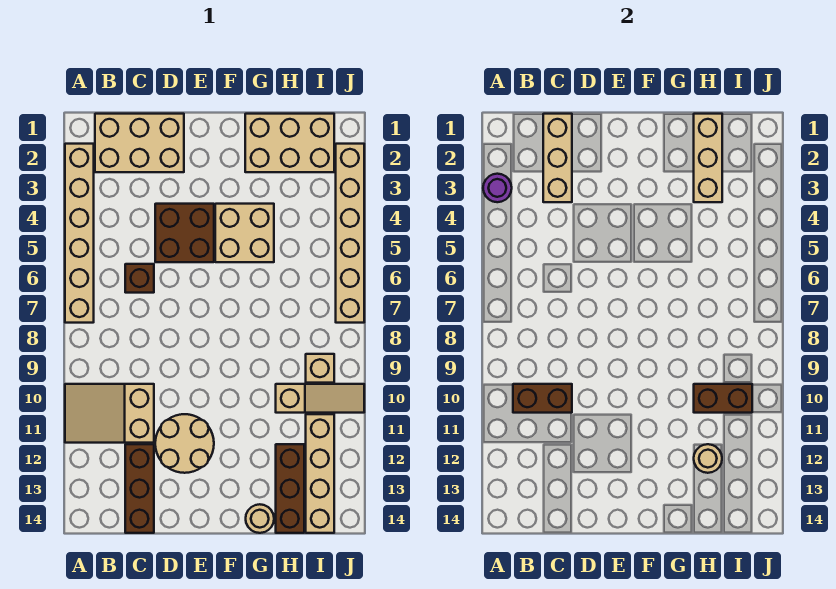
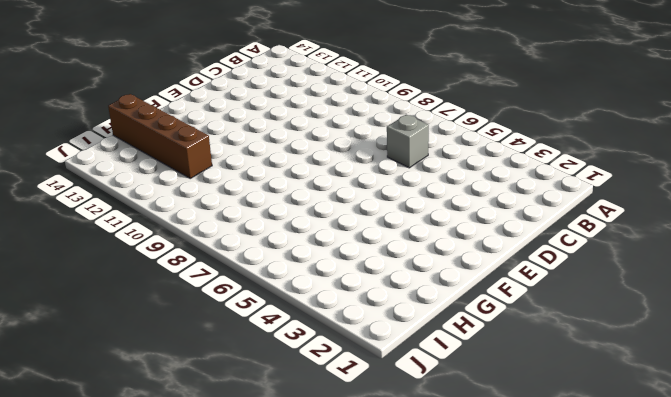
grey 1x1 brick [387,115,429,168] -> brown 1x1 brick [125,264,154,293]
brown 1x4 brick [108,94,212,178] -> brown 1x3 brick [276,444,304,533]
none -> tan 1x6 brick [65,144,94,323]
none -> tan 2x3 slope [65,384,154,443]
none -> tan 2x3 brick [95,114,184,172]

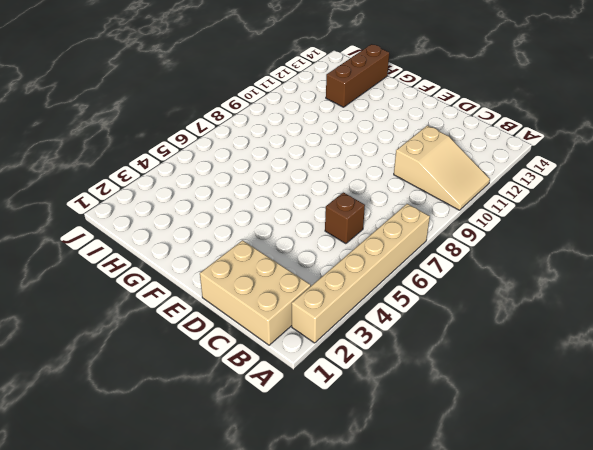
none -> brown 1x3 brick [125,444,154,533]
none -> brown 2x2 brick [155,204,214,262]
none -> tan 2x2 round brick [155,414,214,473]

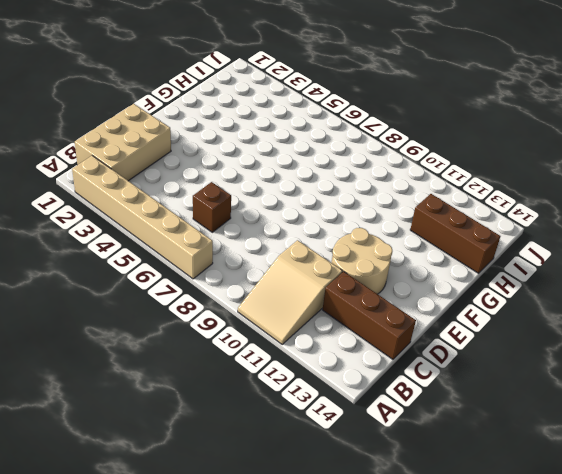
none -> brown 2x2 brick [155,204,214,262]
none -> tan 2x2 brick [215,204,274,262]
none -> tan 2x3 brick [245,114,334,172]

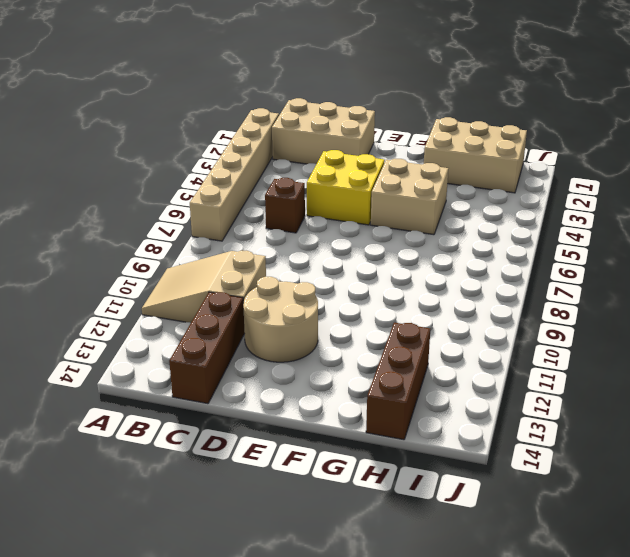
yellow 2x2 brick [307,150,385,225] -> brown 2x2 brick [155,204,214,262]
none -> tan 1x1 round brick [246,504,274,533]
none -> tan 1x3 slope [276,384,364,413]
none -> tan 1x1 brick [306,354,334,383]

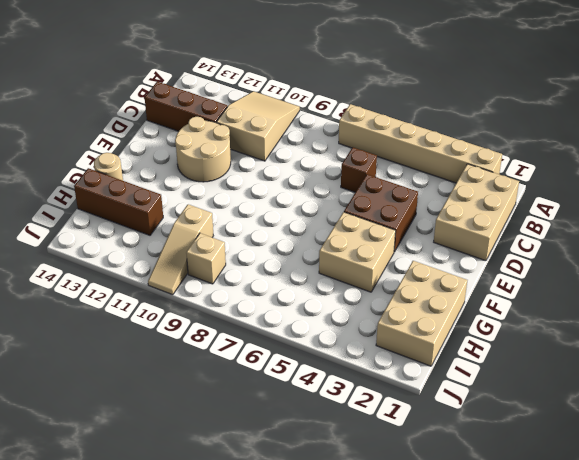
none -> tan 1x4 brick [306,414,334,533]
none -> tan 1x6 brick [336,144,364,323]
none -> purple 1x1 round brick [483,174,512,202]

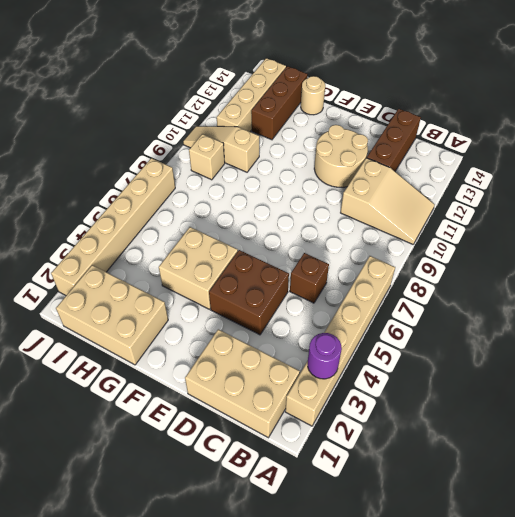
none -> brown 1x2 brick [513,384,572,413]
none -> tan 1x3 brick [543,114,572,202]
none -> tan 1x3 brick [694,114,722,202]

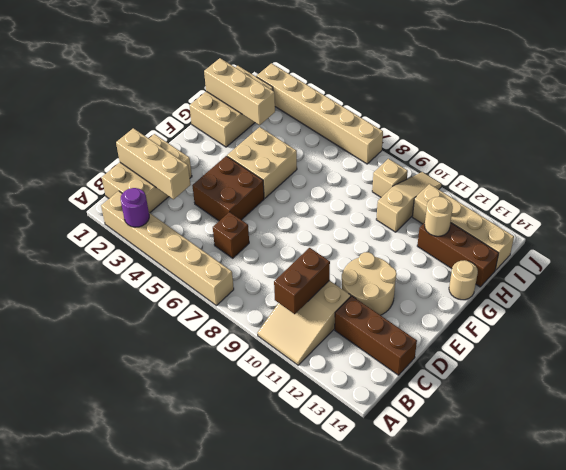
none -> brown 1x2 brick [694,384,752,413]

